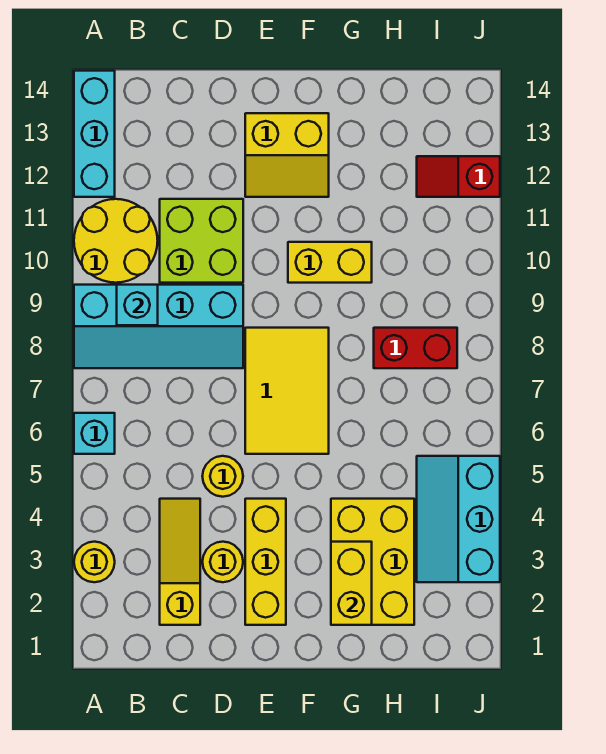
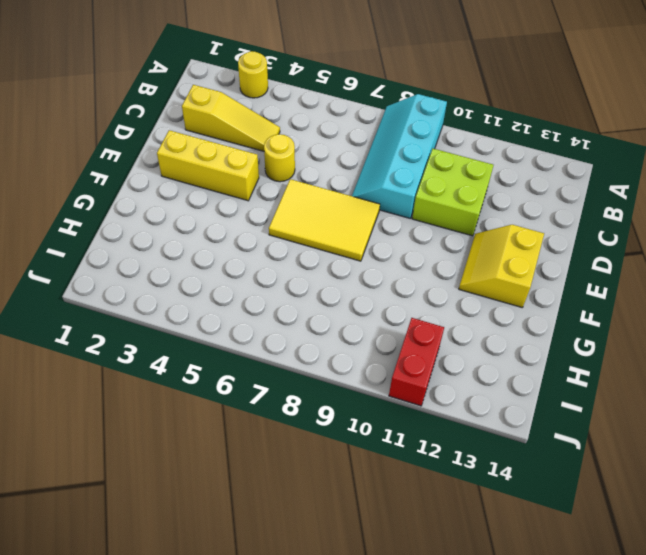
red 1x2 brick [389,318,444,406] -> red 1x2 brick moved to [374,328,457,368]
none -> cyan 1x1 brick [74,413,115,454]
none -> yellow 2x2 round brick [74,199,158,283]
none -> cyan 1x3 brick [74,71,115,197]

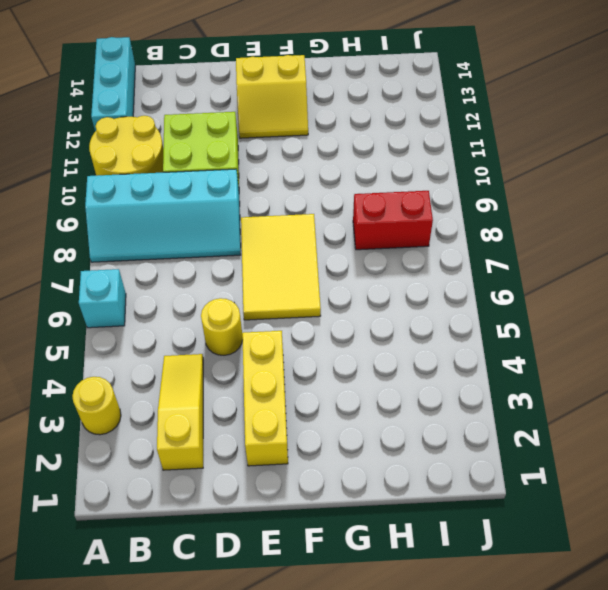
none -> yellow 1x1 round brick [203,542,243,582]
none -> yellow 1x2 brick [288,242,372,283]
none -> yellow 2x3 brick [331,499,414,625]

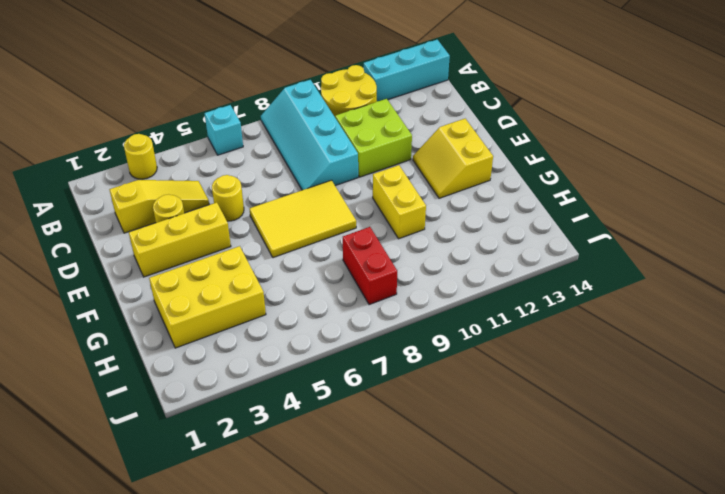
none -> cyan 2x3 slope [417,456,500,582]
none -> red 1x2 slope [417,156,500,197]
none -> cyan 1x1 brick [117,285,158,325]

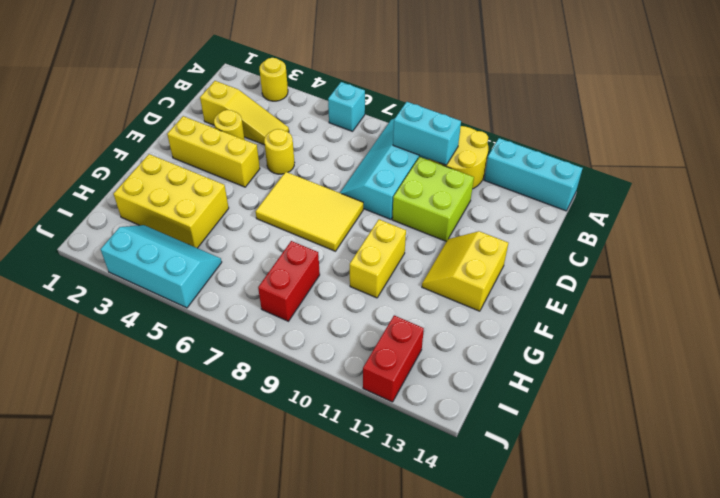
cyan 1x2 brick [393,102,461,165] -> cyan 1x1 brick [117,285,158,325]
red 1x2 brick [363,315,424,402] -> red 1x2 slope [417,156,500,197]
none -> yellow 1x2 brick [331,542,372,625]

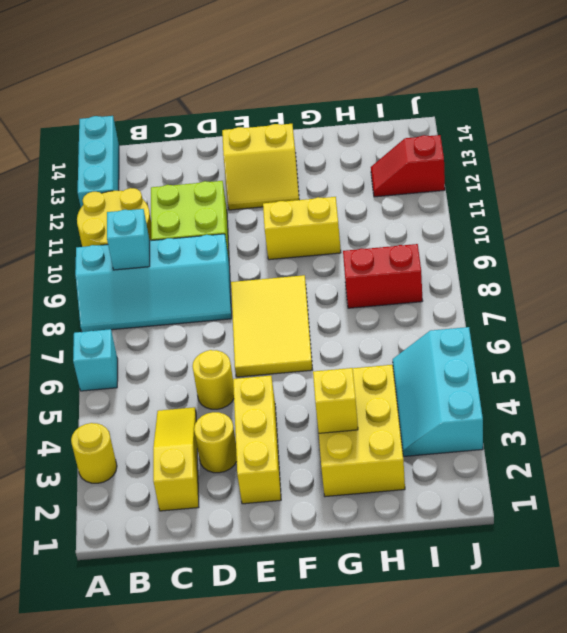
yellow 1x1 brick [313,368,358,433] -> yellow 1x2 brick [331,542,372,625]

